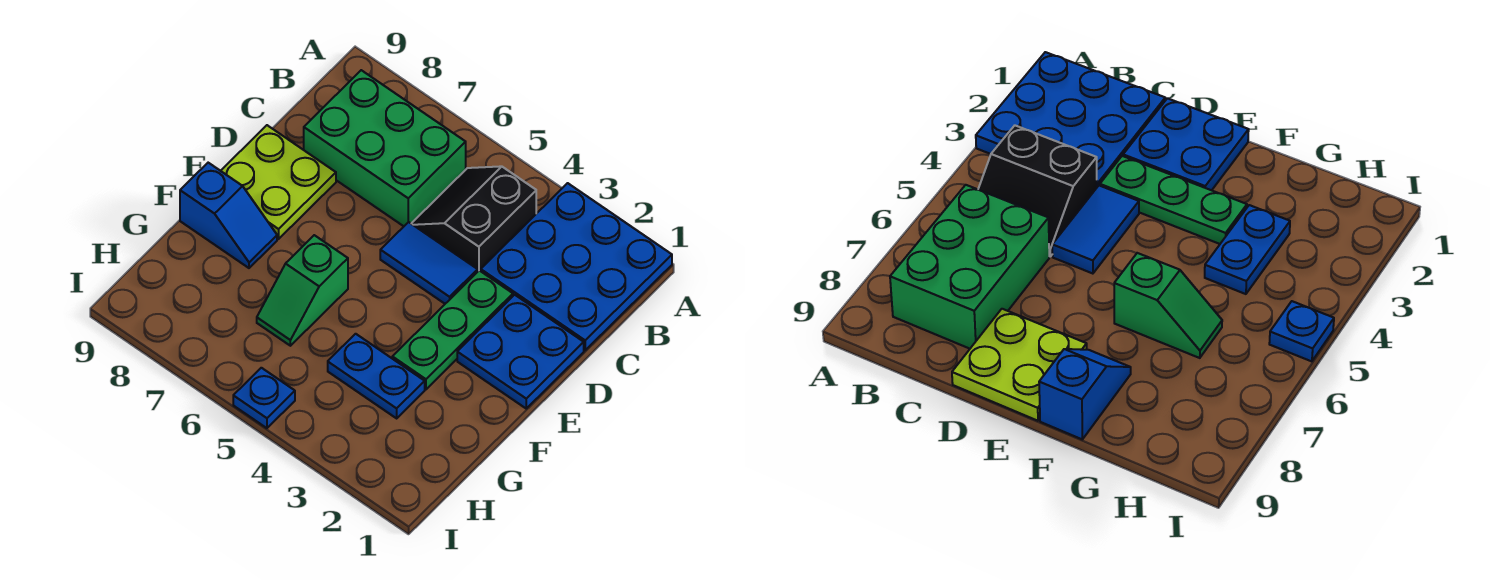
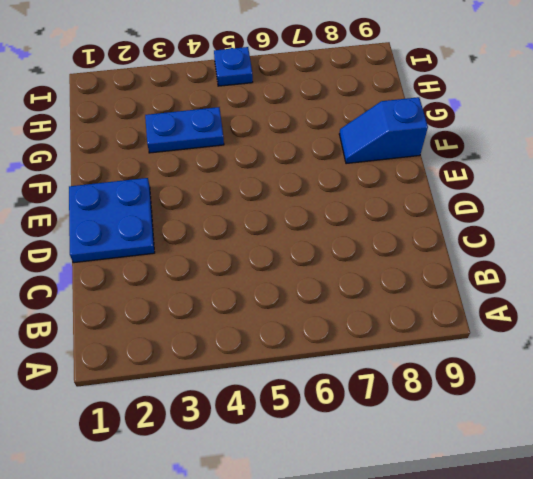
none -> blue 3x3 plate [481,183,672,350]
none -> black 2x2 slope [411,166,536,271]

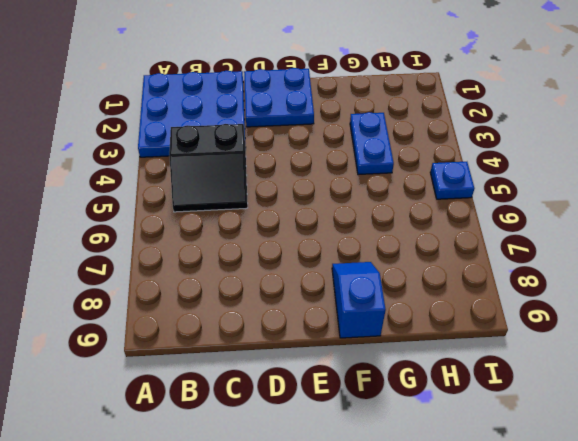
none -> green 2x3 brick [304,70,466,226]
none -> green 1x3 plate [392,271,513,389]

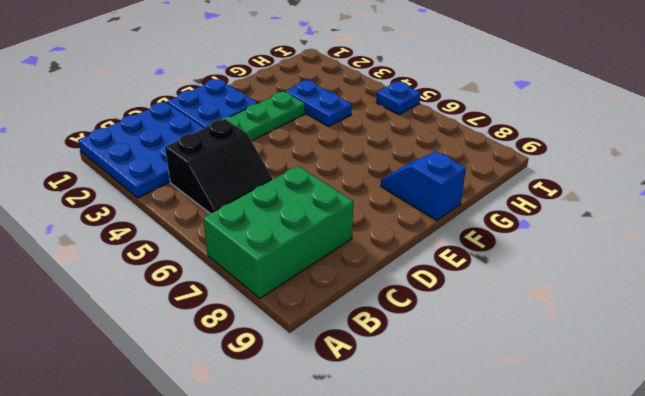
green 2x3 brick [203,166,353,298] -> green 2x3 brick turned to [304,70,466,226]
none -> blue 1x2 tile [380,222,478,304]
none -> lime 2x2 plate [221,125,336,239]

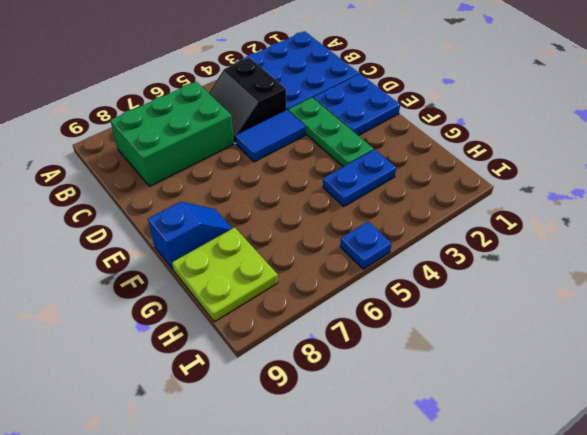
lime 2x2 plate [172,227,278,322] -> lime 2x2 plate moved to [221,125,336,239]
none -> green 1x2 slope [257,235,348,346]

